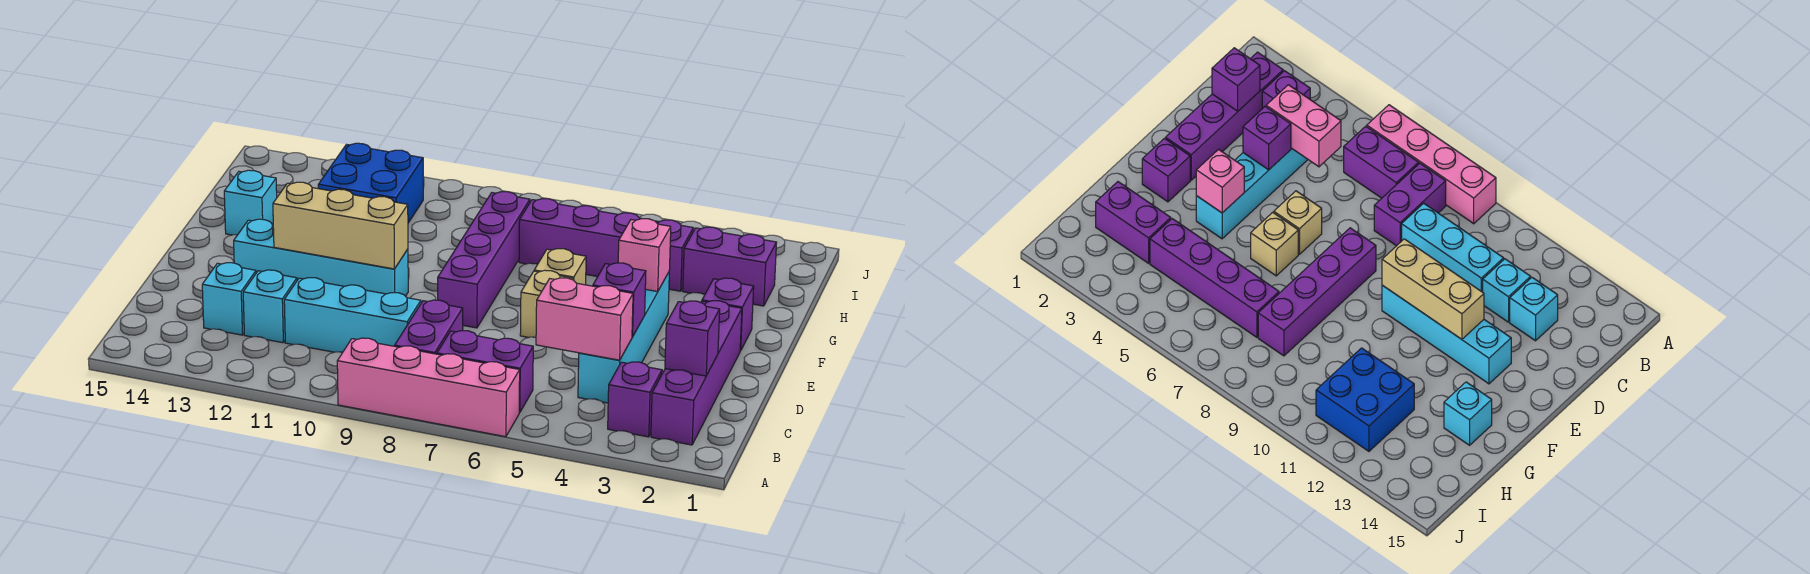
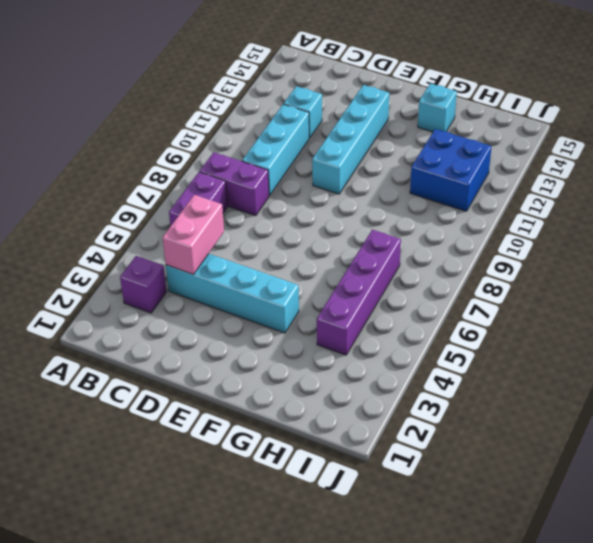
none -> pink 1x4 brick [337,338,520,437]
none -> purple 1x4 brick [651,301,742,445]
none -> cyan 1x1 brick [202,263,256,335]

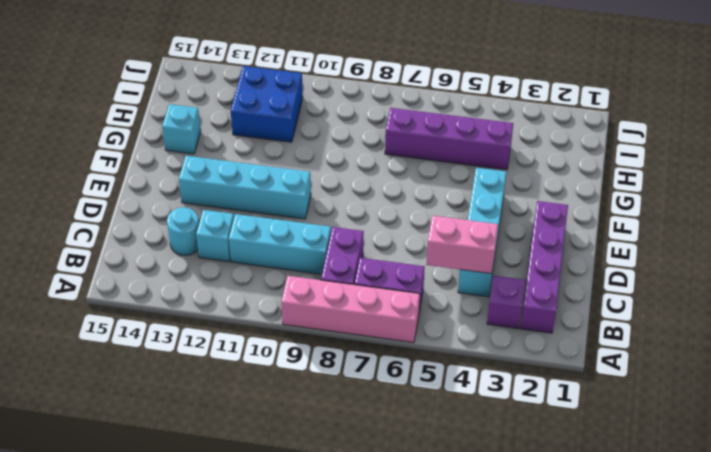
cyan 1x1 round brick [167,207,199,255] -> cyan 1x1 brick [202,263,256,335]
none -> tan 1x1 brick [520,270,573,337]
none -> purple 1x4 brick [438,192,530,328]
none -> purple 1x1 brick [702,278,754,351]

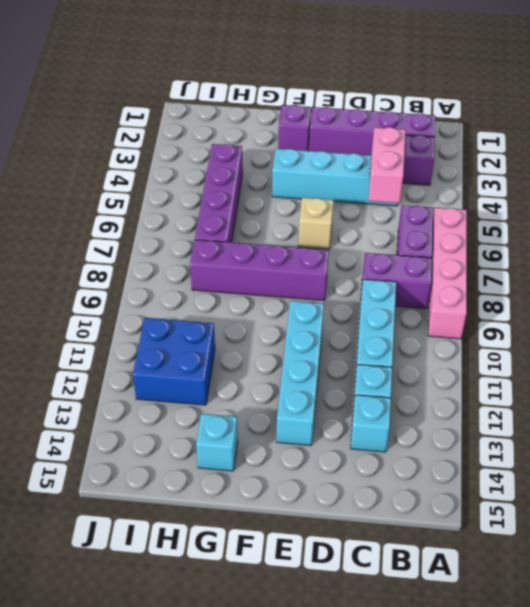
none -> tan 1x1 brick [534,249,586,285]
none -> purple 1x2 brick [683,227,777,306]
none -> purple 1x1 brick [665,301,720,376]

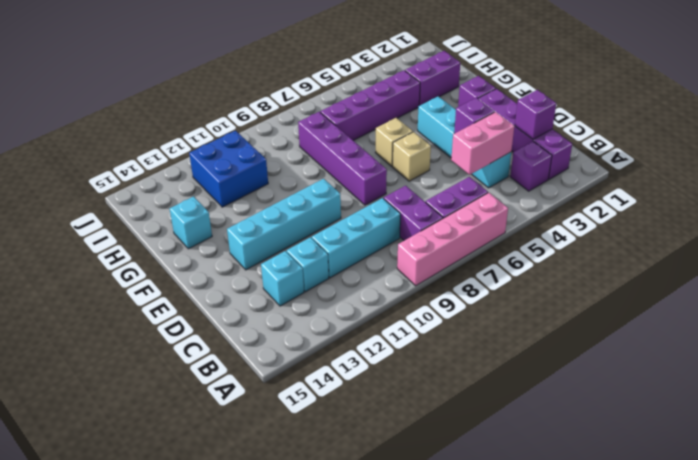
none -> tan 1x3 brick [273,182,408,269]
none -> pink 1x1 brick [618,219,671,292]

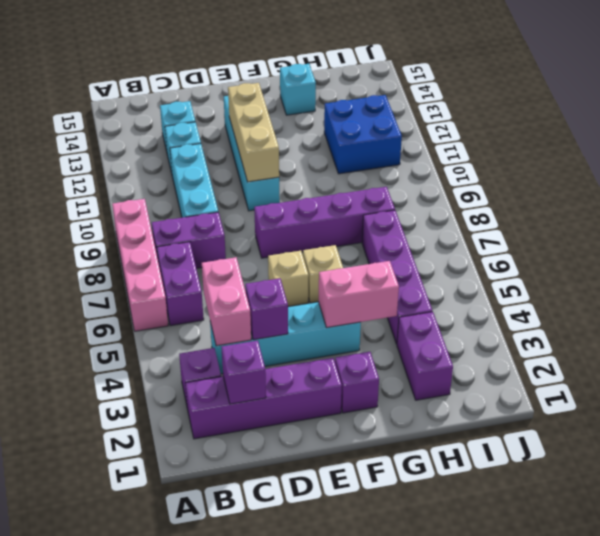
pink 1x2 brick [319,261,399,328] -> pink 1x1 brick [618,219,671,292]

